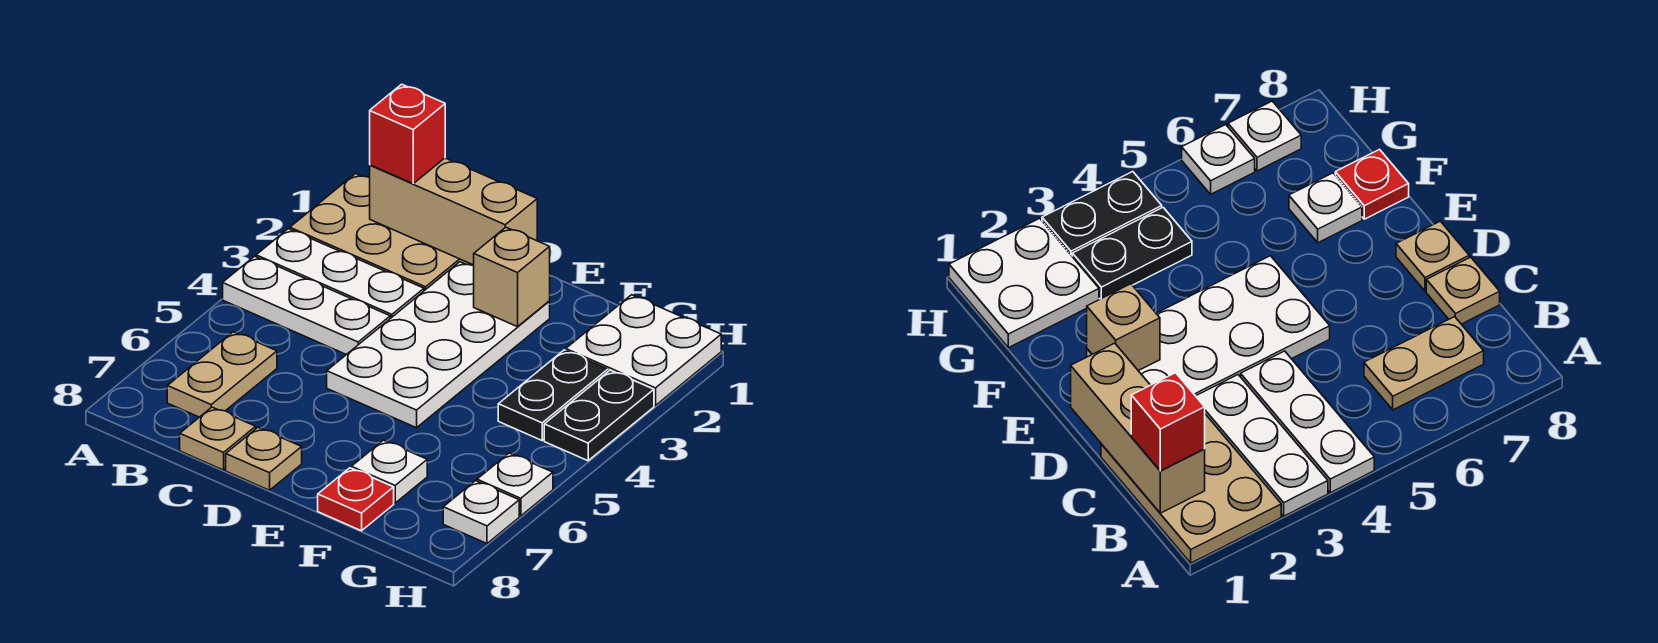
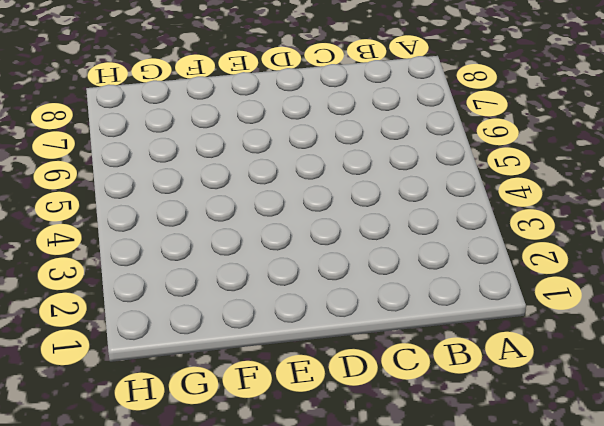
none -> tan 2x3 plate [290,173,472,291]
none -> white 1x3 plate [256,229,424,318]
none -> white 1x3 plate [223,256,390,355]

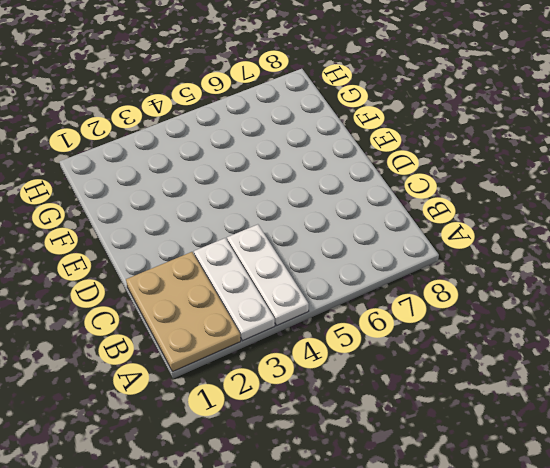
none -> tan 1x2 plate [167,332,277,417]
none -> tan 1x1 plate [180,407,256,470]
none -> white 2x4 plate [327,262,550,428]

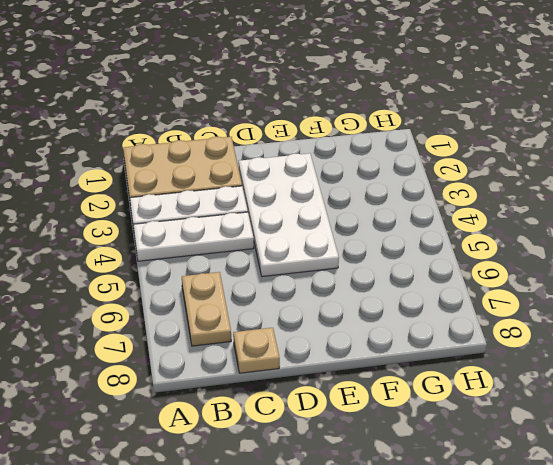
none -> tan 1x1 plate [226,428,302,490]
none -> white 1x1 plate [351,440,427,503]
none -> red 1x1 plate [318,468,394,531]

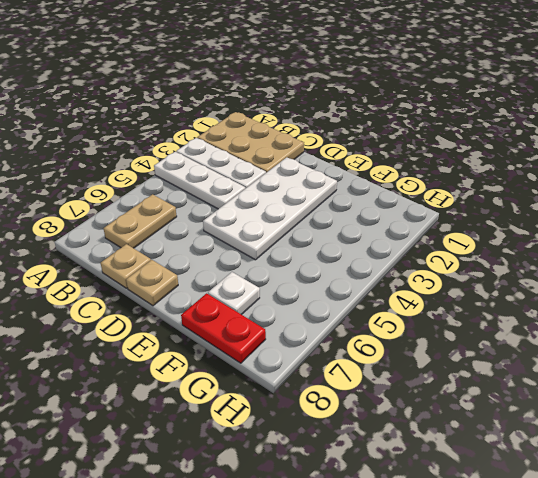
red 1x2 plate [181,293,266,363] -> red 1x1 plate [318,468,394,531]
none -> white 2x2 plate [566,295,721,406]
none -> black 1x2 plate [498,350,608,440]
none -> black 1x2 plate [544,370,654,461]

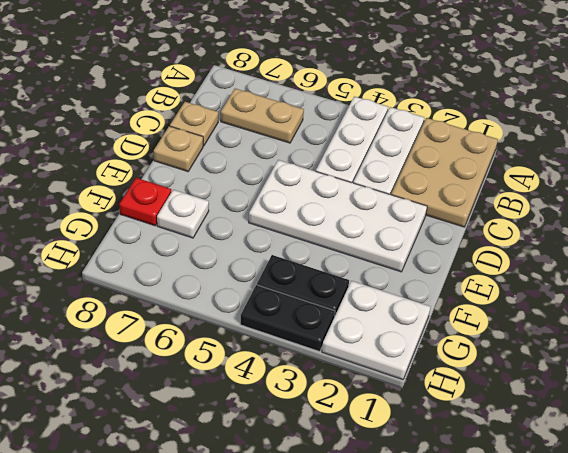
none -> white 1x1 plate [477,453,553,516]
none -> white 1x1 plate [443,481,519,543]
none -> tan 1x3 brick [370,158,537,265]

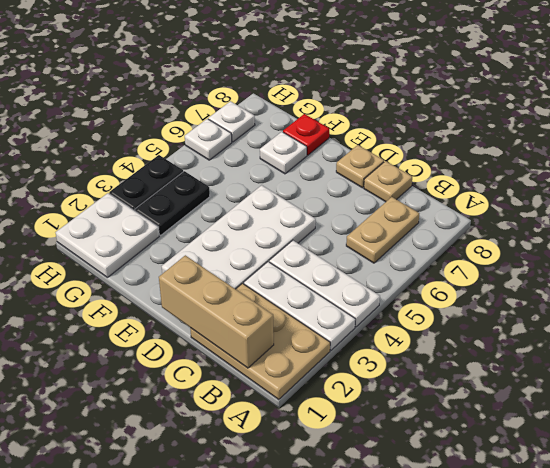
none -> tan 1x1 brick [473,227,550,327]
none -> red 1x1 brick [370,84,445,184]

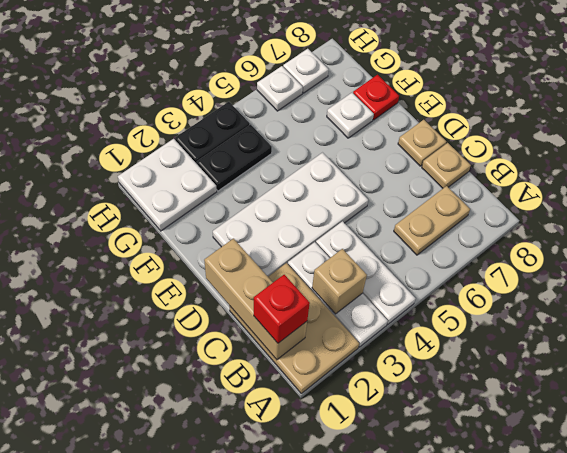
tan 1x1 brick [312,249,367,314] -> tan 1x1 brick moved to [473,227,550,327]

